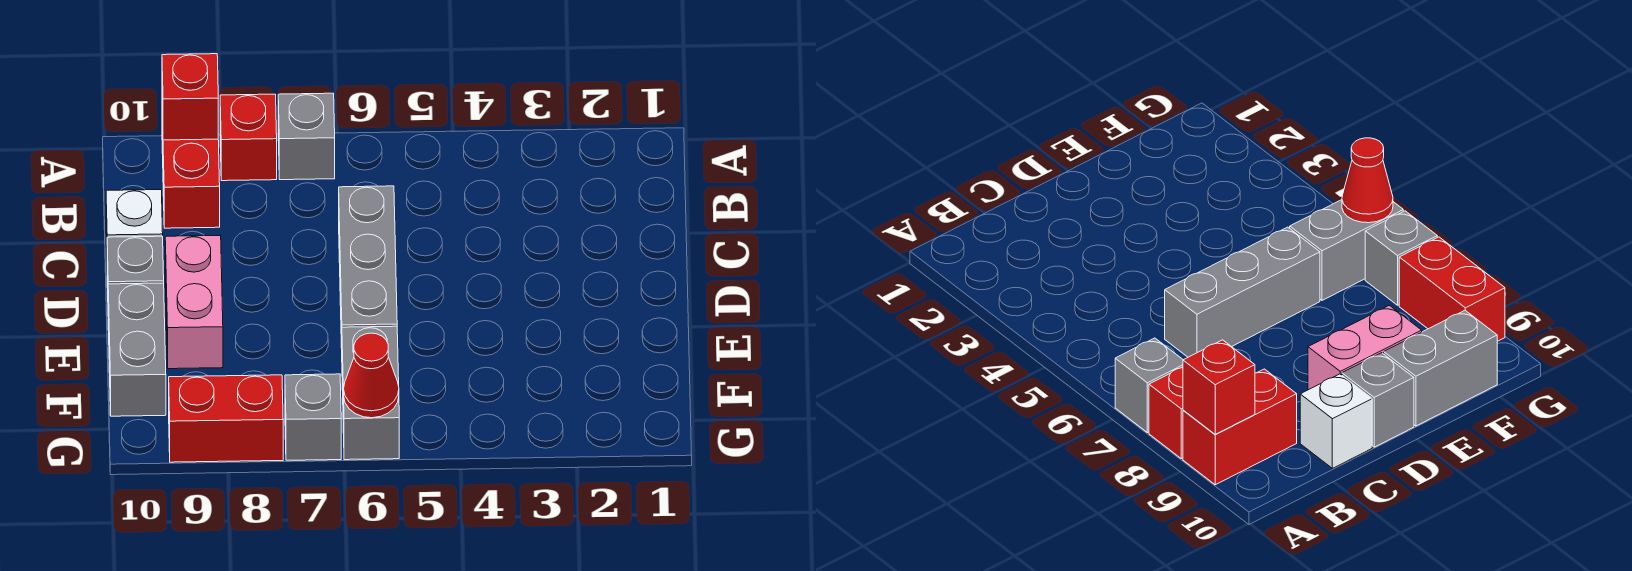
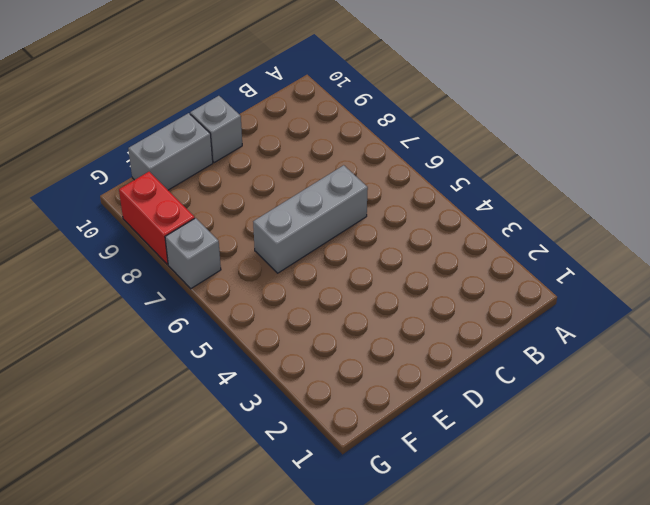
none -> grey 1x1 brick [278,93,335,180]
none -> red 1x1 brick [220,94,277,181]
none -> red 1x2 brick [162,113,220,228]

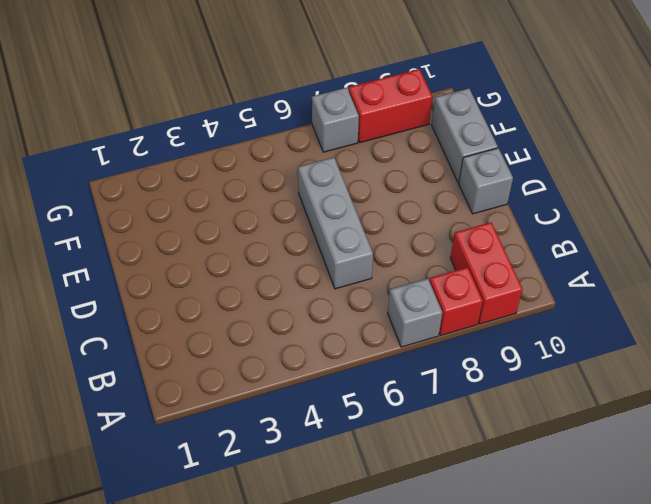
none -> white 1x1 brick [106,190,163,246]
none -> pink 1x2 brick [165,236,223,369]
none -> grey 1x2 brick [342,326,399,460]

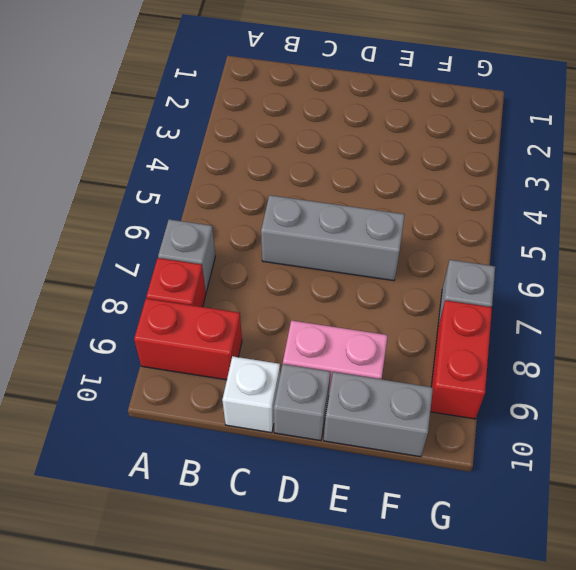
none -> grey 1x2 brick [342,326,399,460]
none -> red 1x1 brick [162,54,218,140]
none -> red 1x1 cone [344,333,399,418]

